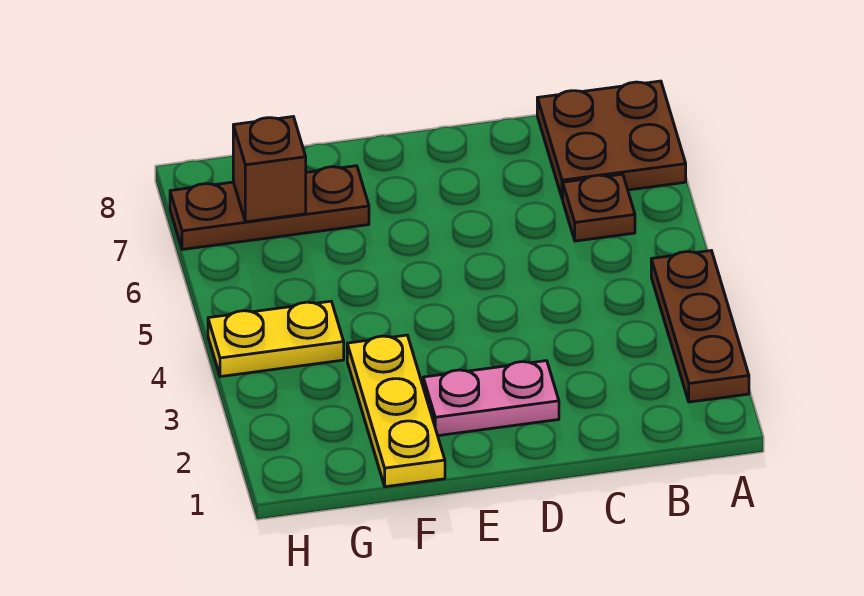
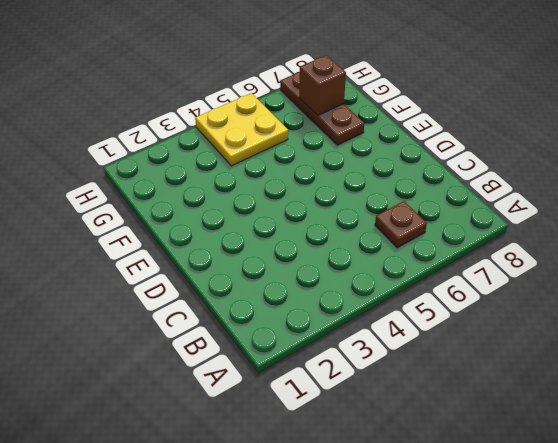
yellow 2x2 plate [195,93,288,166] -> yellow 1x2 plate [208,301,344,377]
none -> brown 1x3 plate [651,251,749,402]
none -> brown 2x2 plate [537,81,686,199]

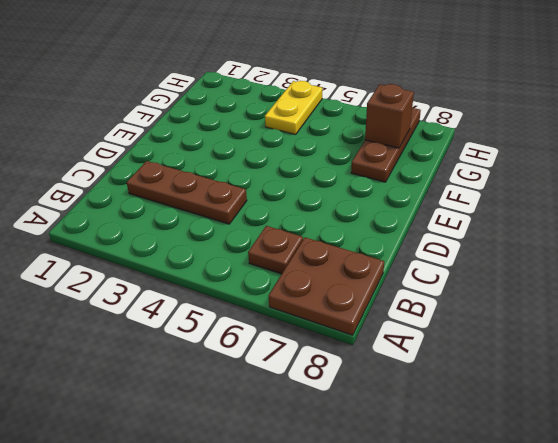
brown 1x3 plate [127,161,247,224] -> brown 1x3 plate moved to [651,251,749,402]
none -> pink 1x2 plate [423,361,559,436]
none -> yellow 1x3 plate [347,335,445,487]

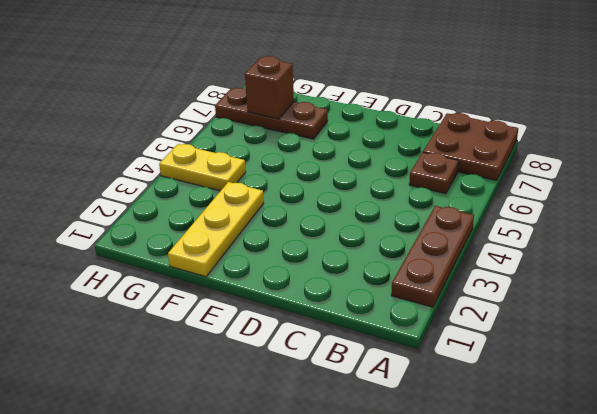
none -> pink 1x2 plate [423,361,559,436]

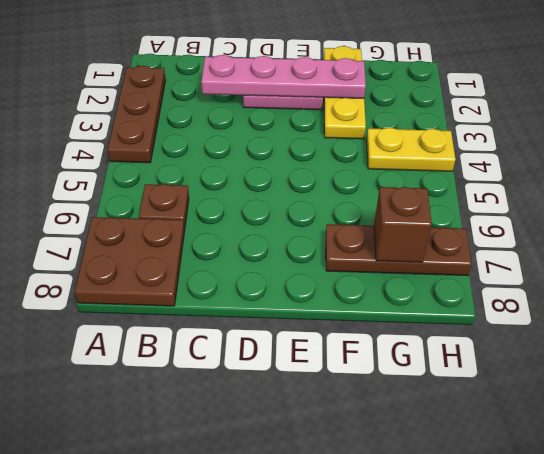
pink 1x4 plate [201,55,366,98] -> none

